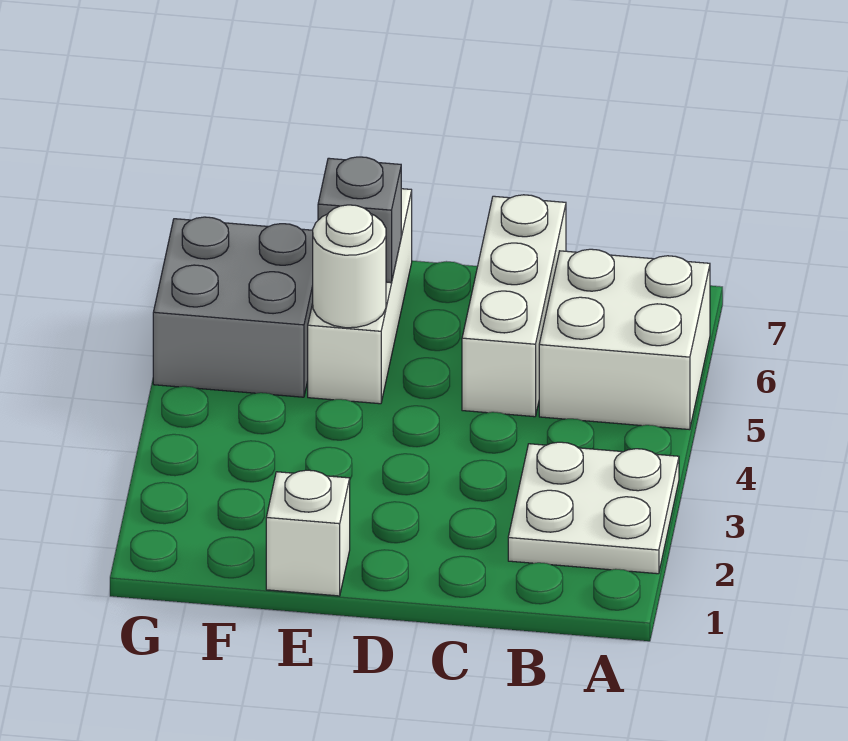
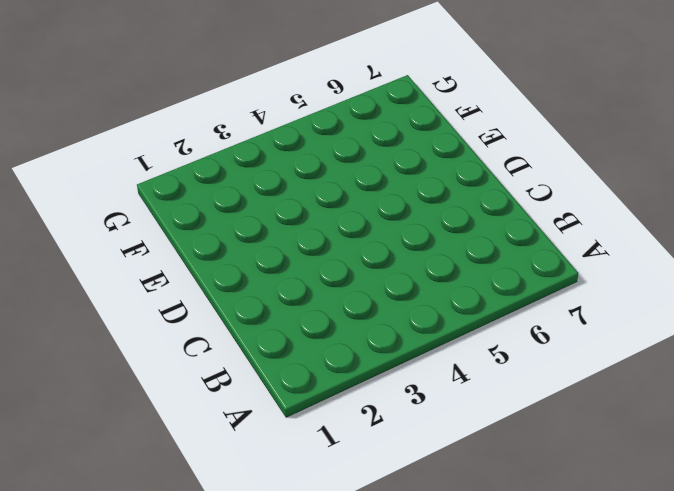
none -> white 2x2 plate [508,442,679,574]
none -> white 2x2 brick [539,249,710,430]

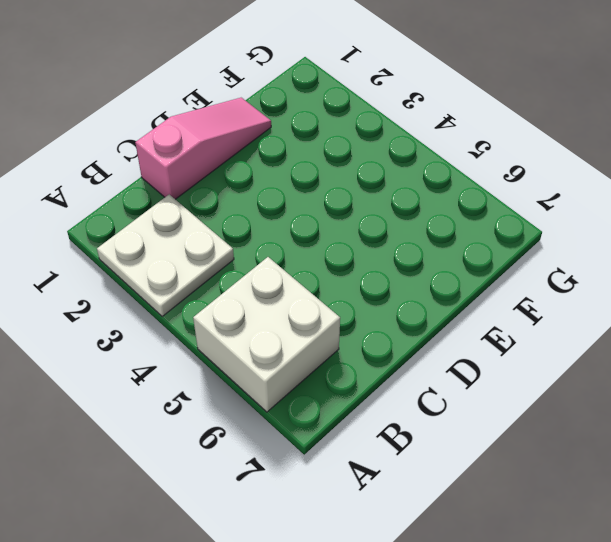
pink 1x3 slope [135,98,271,199] -> white 1x1 brick [266,470,350,596]
none -> white 1x3 brick [462,195,566,417]
none -> white 1x3 brick [308,189,412,404]

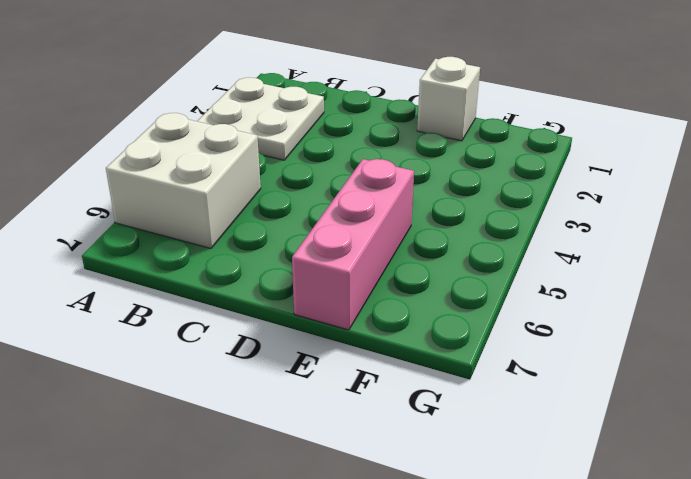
pink 1x3 brick [292,159,414,330] -> white 1x3 brick [308,189,412,404]
none -> white 1x3 brick [462,195,566,417]
none -> grey 2x2 brick [153,217,313,397]

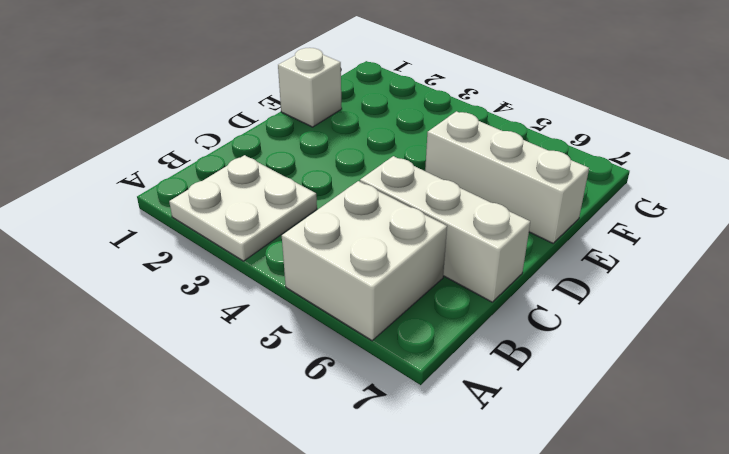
none -> grey 2x2 brick [153,217,313,397]
none -> white 1x1 round brick [313,205,386,328]

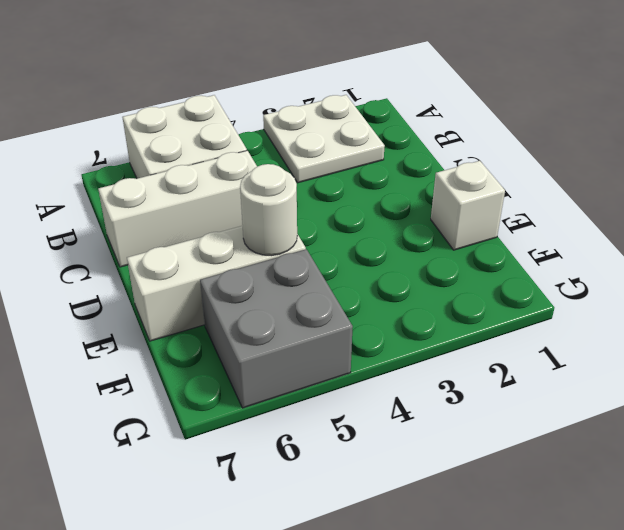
none -> grey 1x1 brick [318,157,401,283]

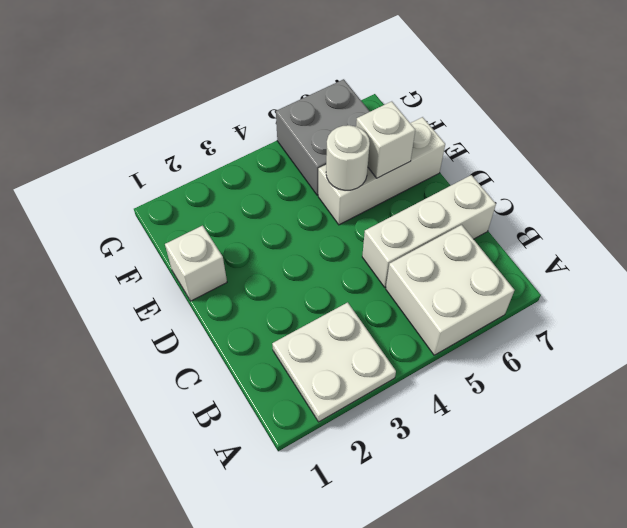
white 1x1 brick [356,101,415,178] -> grey 1x1 brick [318,157,401,283]

